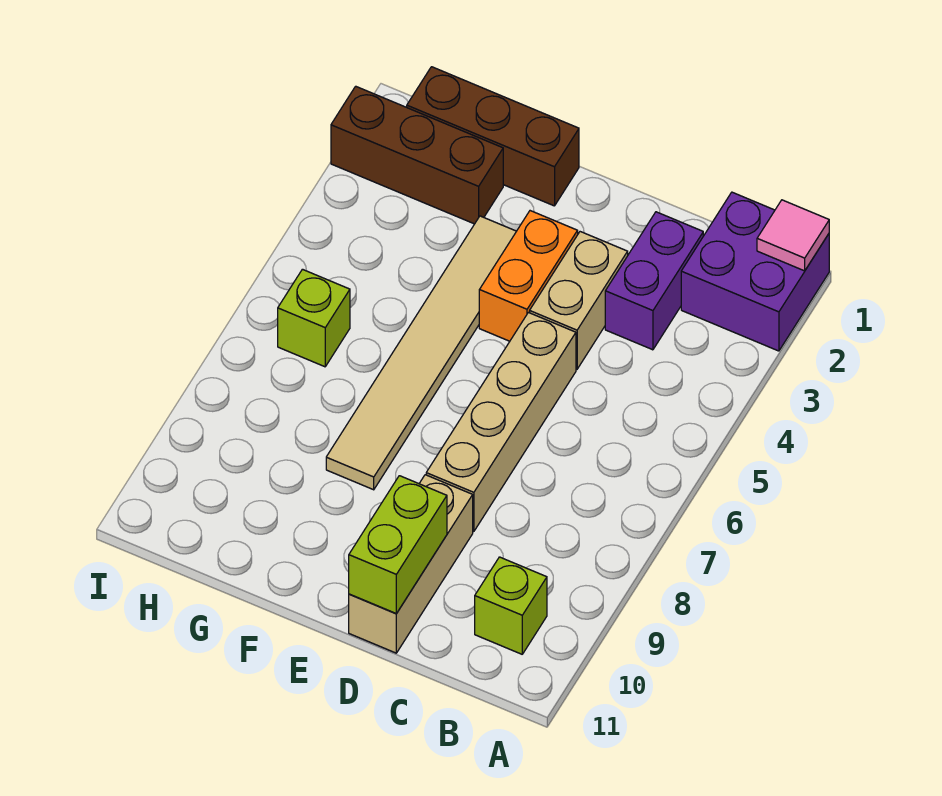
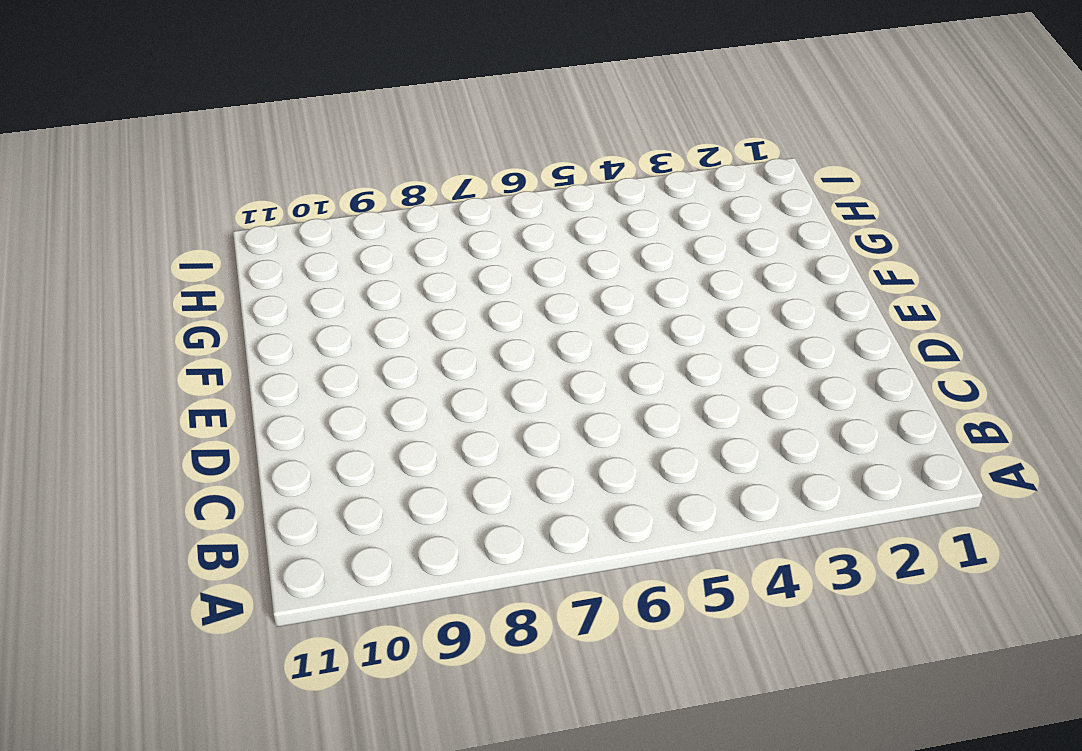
none -> purple 2x2 brick [681,192,829,351]
none -> lime 1x1 brick [475,557,547,654]
none -> purple 1x2 brick [605,212,703,350]

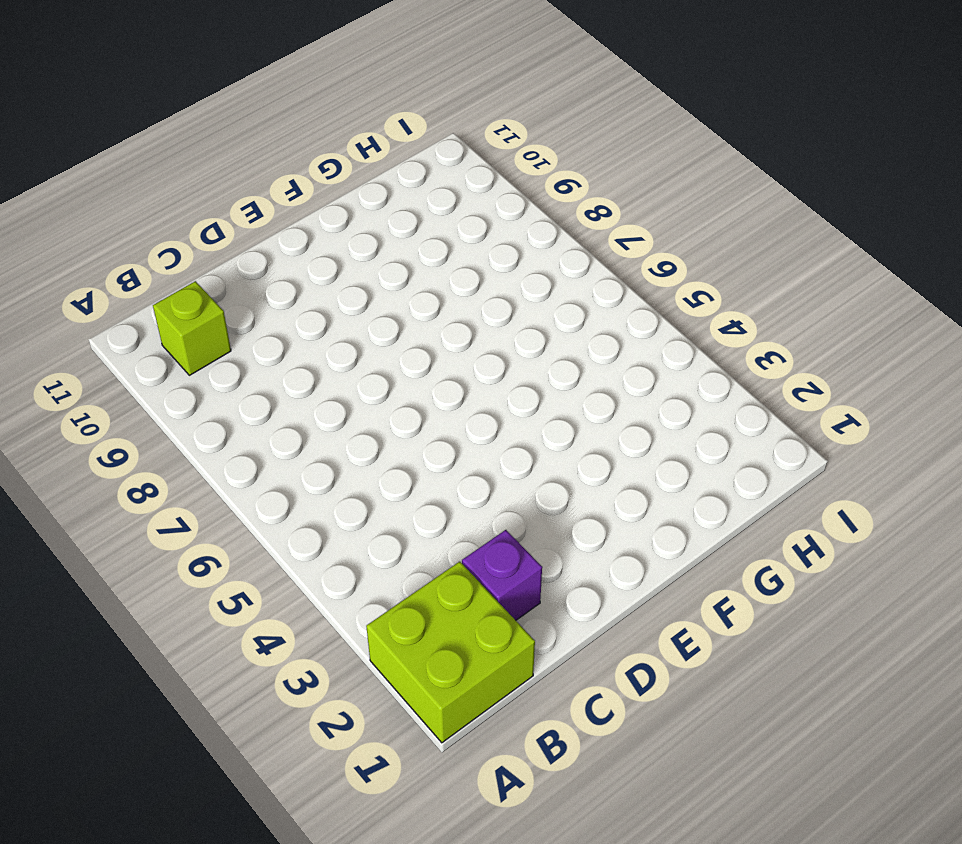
lime 2x2 brick [366,562,535,743] -> purple 2x2 brick [681,192,829,351]
purple 1x1 brick [462,530,542,620] -> purple 1x2 brick [605,212,703,350]
none -> tan 1x2 brick [530,232,628,369]
none -> tan 1x4 brick [426,313,576,532]
none -> tan 1x3 brick [349,475,473,653]

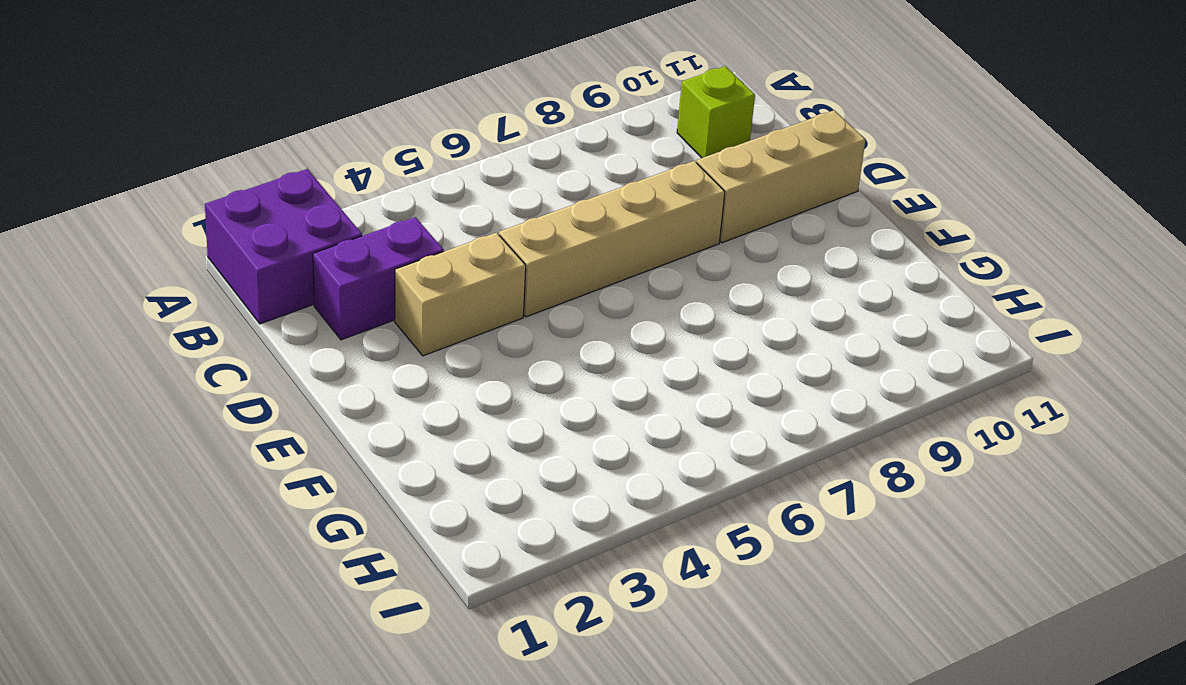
none -> orange 1x2 brick [479,211,578,341]
none -> brown 1x3 brick [407,67,579,206]
none -> tan 1x6 tile [326,216,516,490]

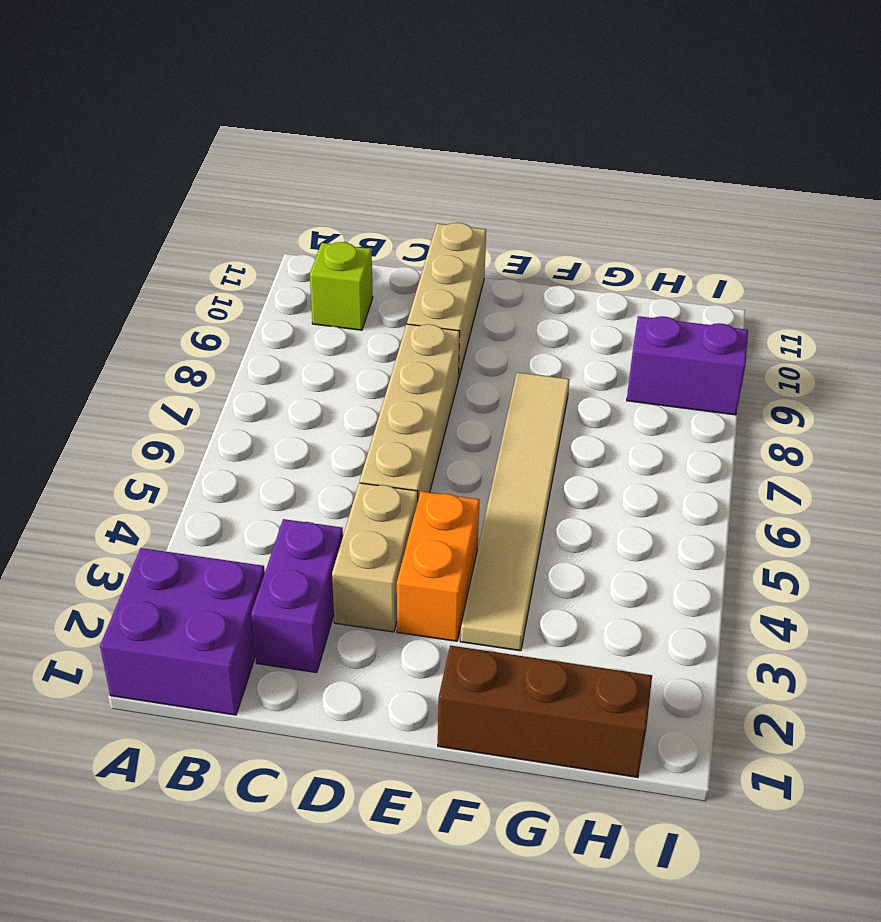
purple 1x2 brick [627,316,748,415] -> none
none -> brown 1x3 brick [331,86,503,224]
none -> lime 1x1 brick [278,269,350,367]
none -> pink 1x1 tile [757,200,829,271]

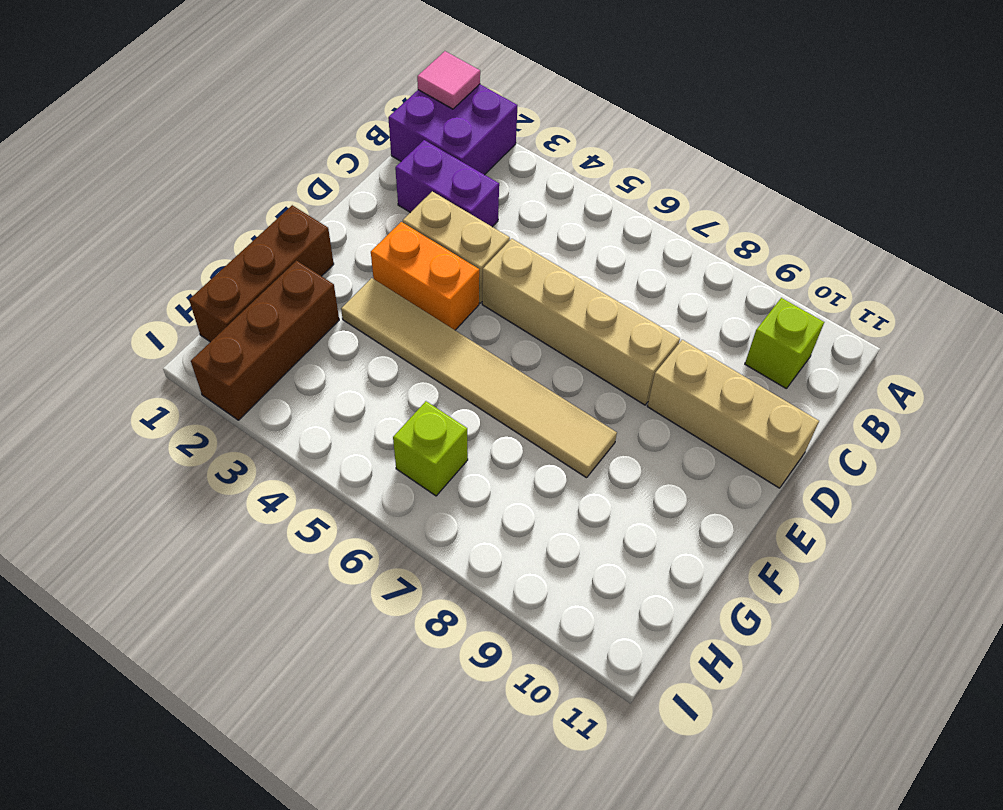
none -> lime 1x2 brick [349,476,447,614]

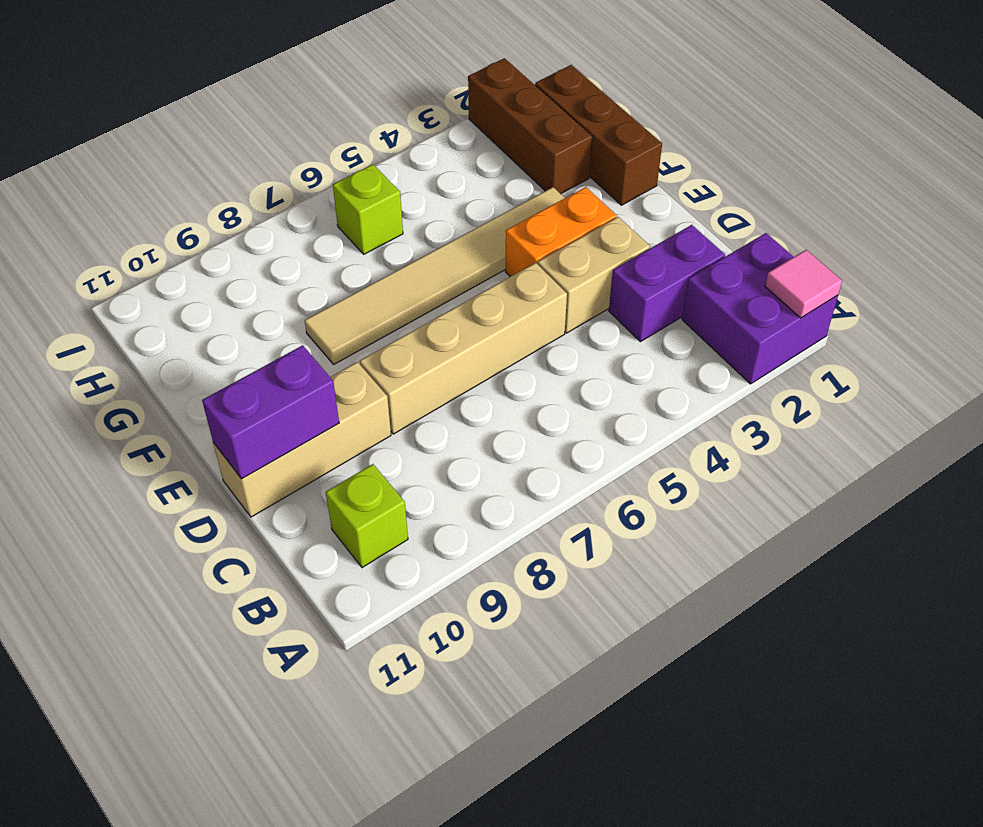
purple 1x2 brick [202,345,339,479] -> lime 1x2 brick [349,476,447,614]

